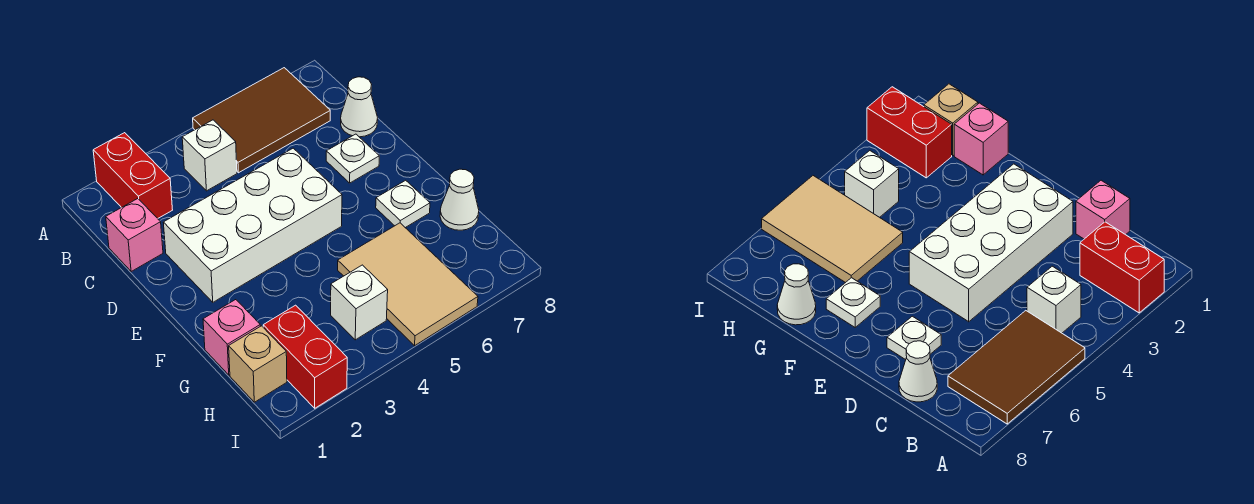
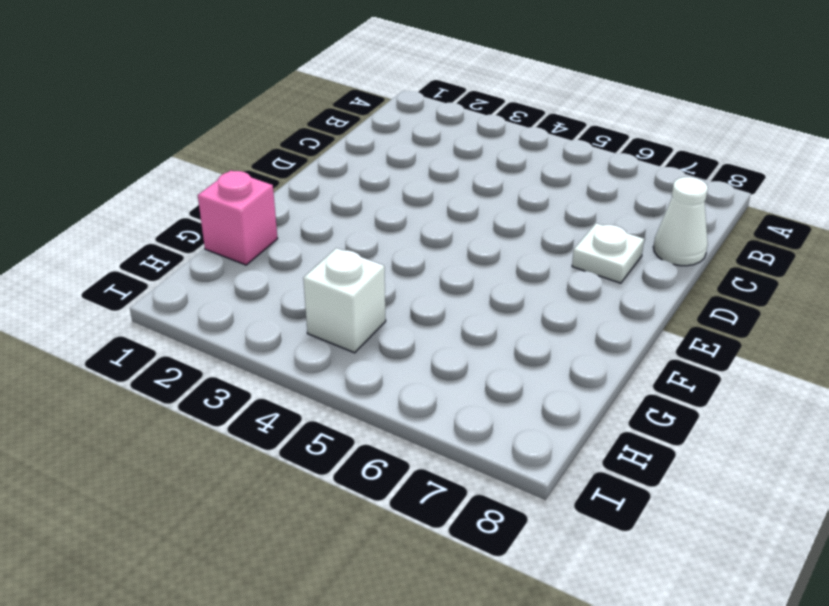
none -> red 1x2 brick [93,133,172,218]
none -> brown 2x3 tile [193,68,330,173]
none -> white 1x1 brick [182,120,237,191]

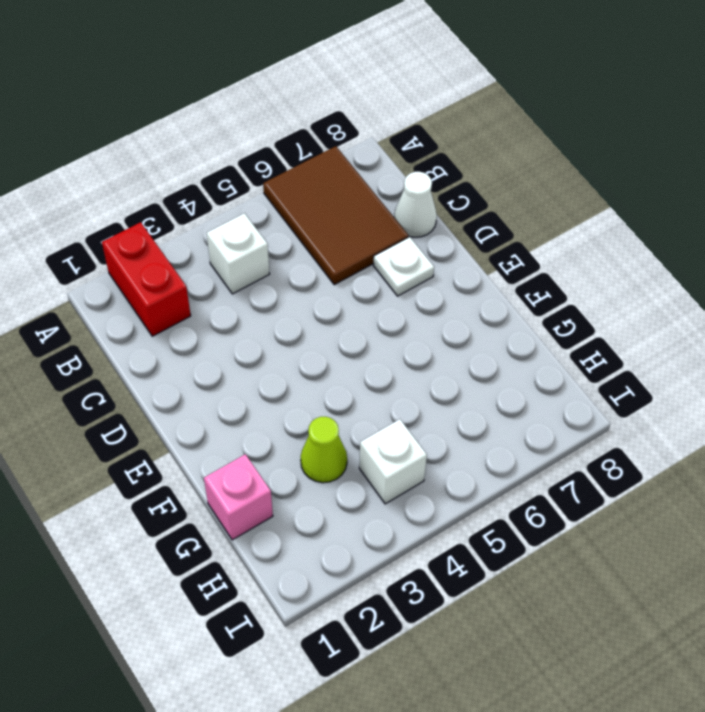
brown 2x3 tile [263,146,408,285] -> brown 2x3 tile turned to [193,68,330,173]
lime 1x1 cone [301,417,347,483] -> none
none -> pink 1x1 brick [106,199,163,271]
none -> white 2x4 brick [163,148,342,302]
none -> white 1x1 plate [376,180,430,228]

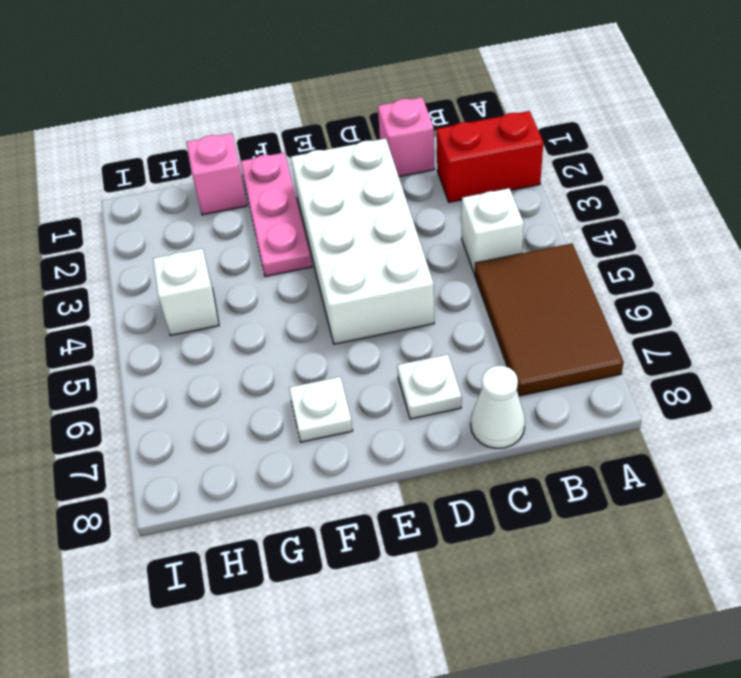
pink 1x3 plate [240,153,312,276] -> none
none -> tan 2x3 tile [338,223,478,346]
none -> white 1x1 cone [440,169,479,230]
none -> tan 1x1 brick [229,326,287,402]

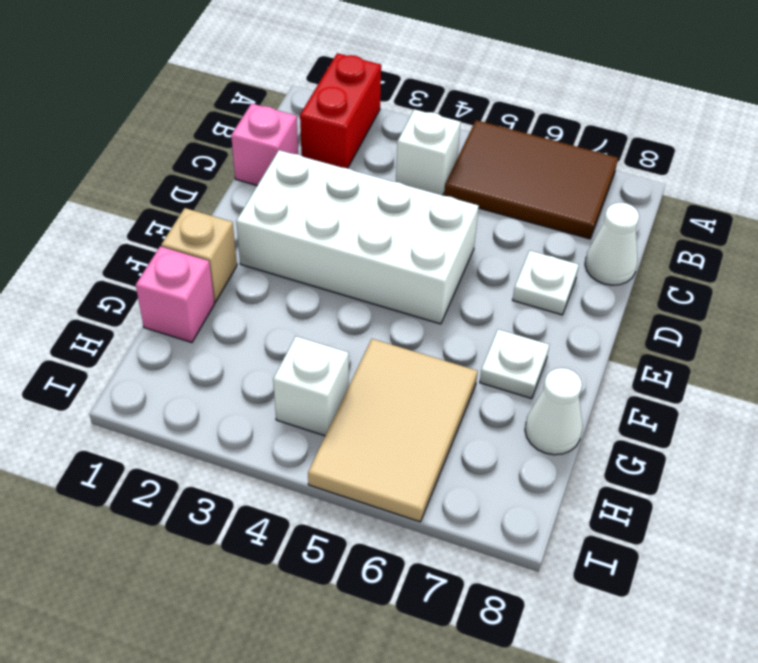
tan 1x1 brick [161,208,237,302] -> tan 1x1 brick moved to [229,326,287,402]
none -> red 1x2 brick [263,305,347,408]

